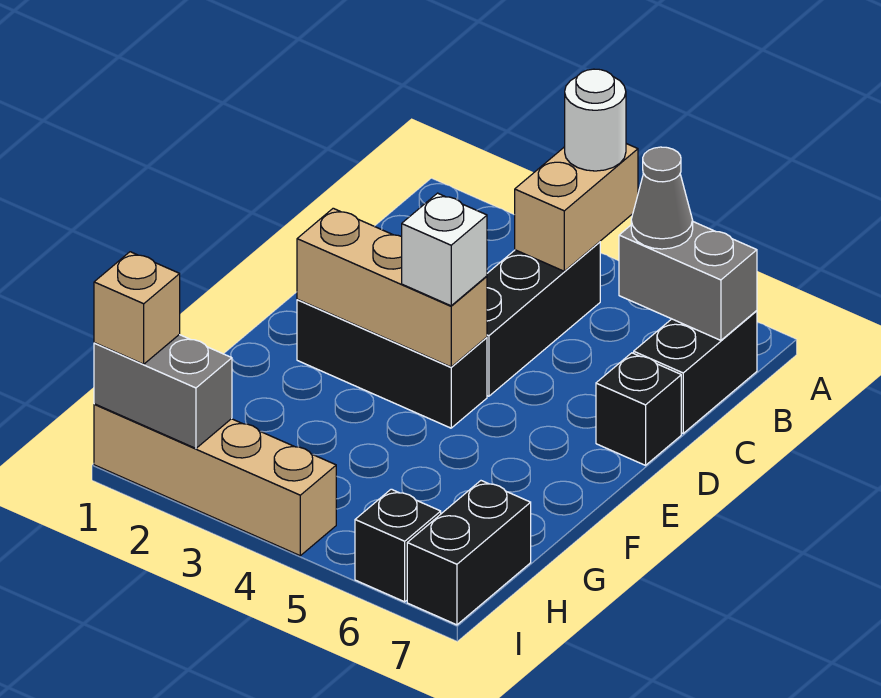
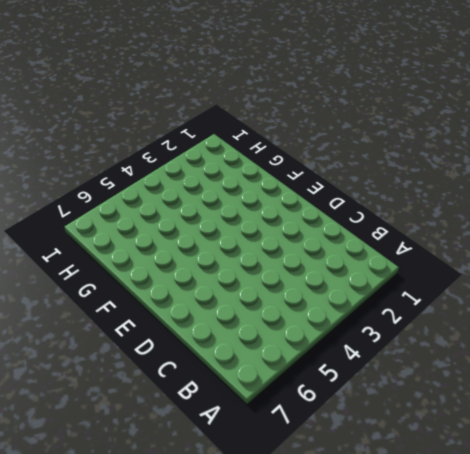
none -> black 1x3 brick [487,242,600,396]
none -> black 1x2 brick [634,311,757,433]
none -> black 1x1 brick [596,353,681,465]

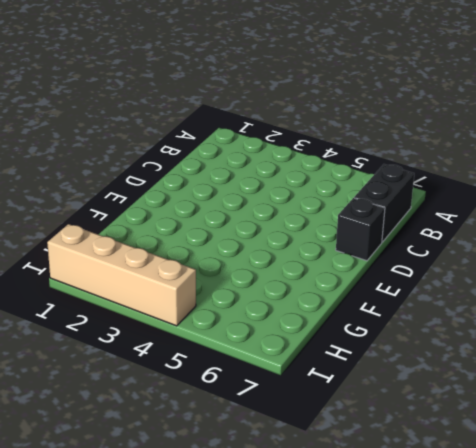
none -> black 1x3 brick [487,242,600,396]
none -> black 1x3 brick [297,299,487,428]
none -> black 1x2 brick [407,481,531,625]

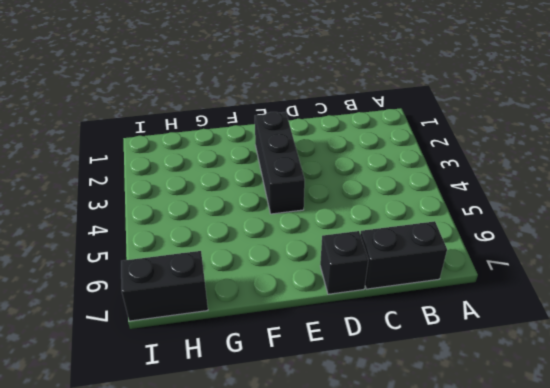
none -> black 1x3 brick [487,242,600,396]
none -> tan 1x4 brick [94,404,336,556]
none -> black 1x1 brick [355,489,441,602]

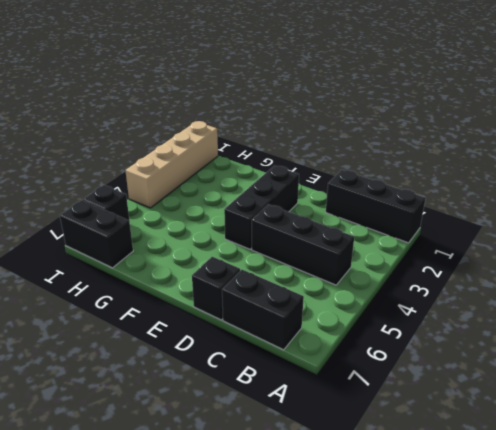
black 1x3 brick [326,170,426,243] -> none
none -> tan 1x2 brick [515,144,638,271]
none -> grey 1x2 brick [619,222,757,340]
none -> tan 1x3 brick [297,208,487,367]

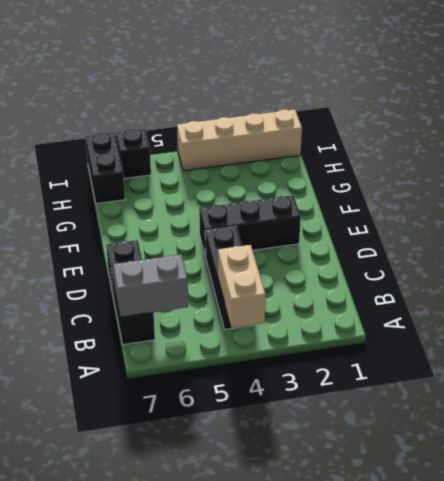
none -> tan 1x3 brick [297,208,487,367]
none -> grey 1x2 brick [94,335,232,448]
none -> white 1x1 round brick [565,69,626,171]

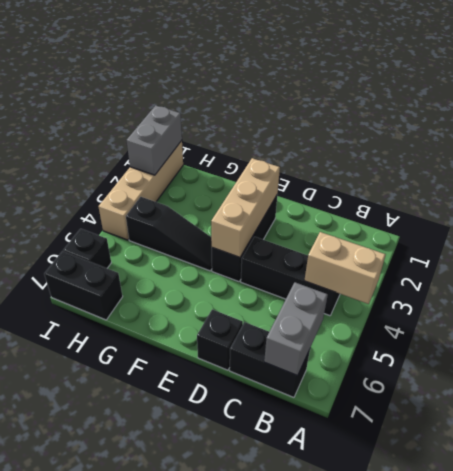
black 1x3 slope [126,197,212,271] -> none
none -> white 1x1 round brick [565,69,626,171]
none -> grey 1x1 cone [631,147,693,249]
none -> white 1x1 brick [402,193,487,306]

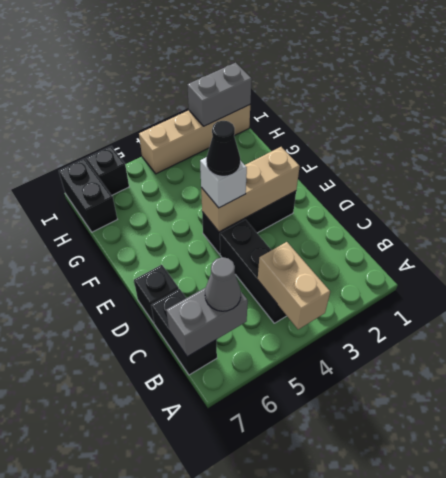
black 1x1 cone [206,121,240,176] -> none
none -> white 1x1 round brick [565,69,626,171]
none -> tan 1x1 brick [94,252,180,364]

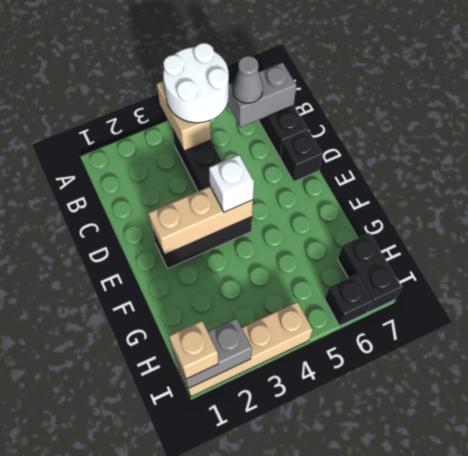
white 2x2 round brick [163,43,229,123] -> white 1x1 round brick [565,69,626,171]

